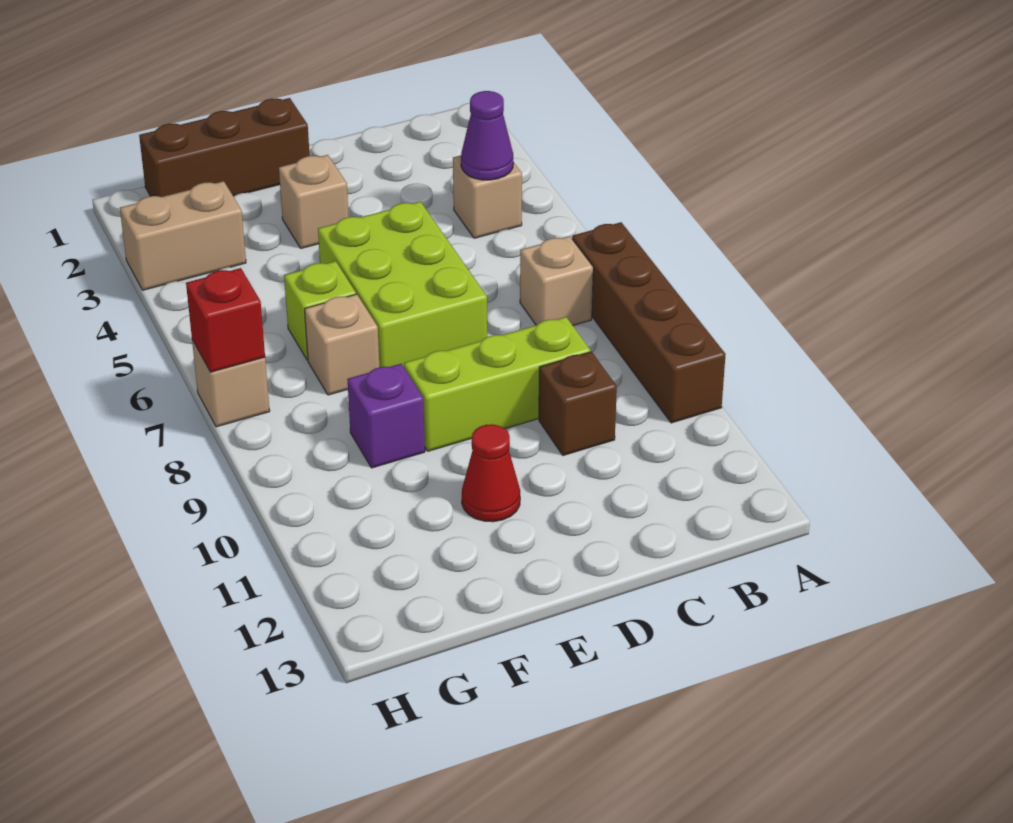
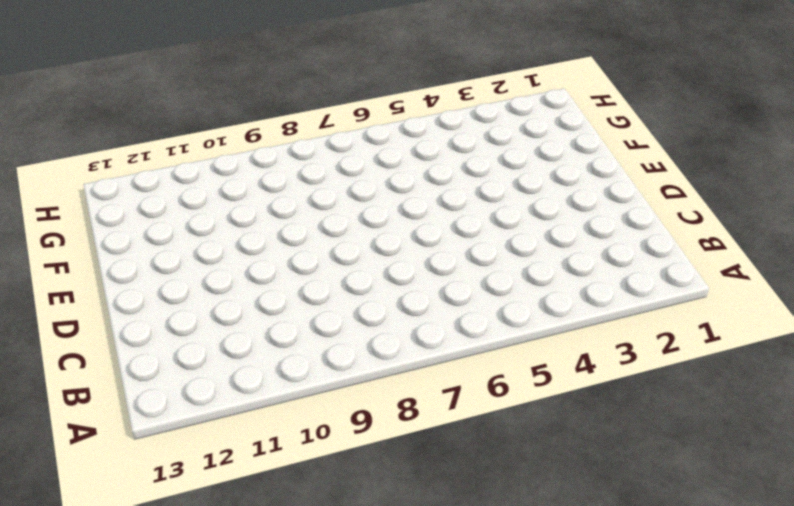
none -> brown 1x4 brick [572,222,726,423]
none -> tan 1x1 brick [453,155,522,238]
none -> tan 1x1 brick [520,236,593,325]

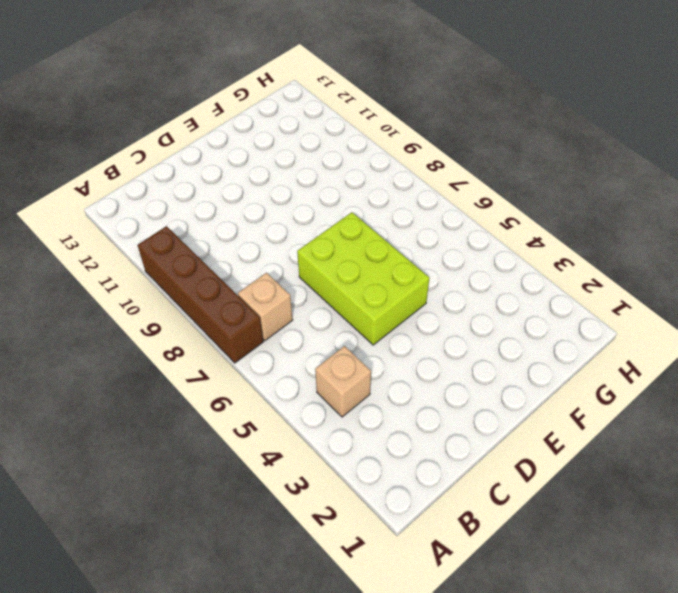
none -> lime 1x3 brick [404,317,591,451]
none -> brown 1x1 brick [539,352,617,455]
none -> brown 1x3 brick [139,98,310,197]

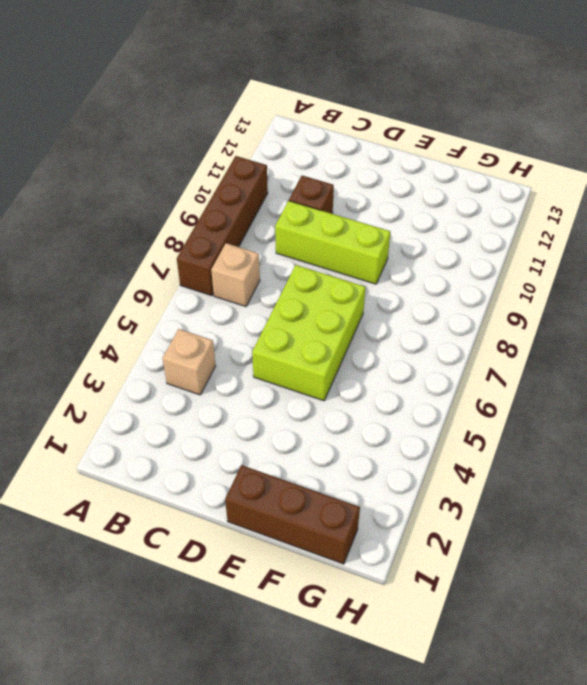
none -> tan 1x1 brick [279,155,349,248]
none -> red 1x1 cone [462,424,520,522]
none -> lime 1x1 brick [284,261,356,360]

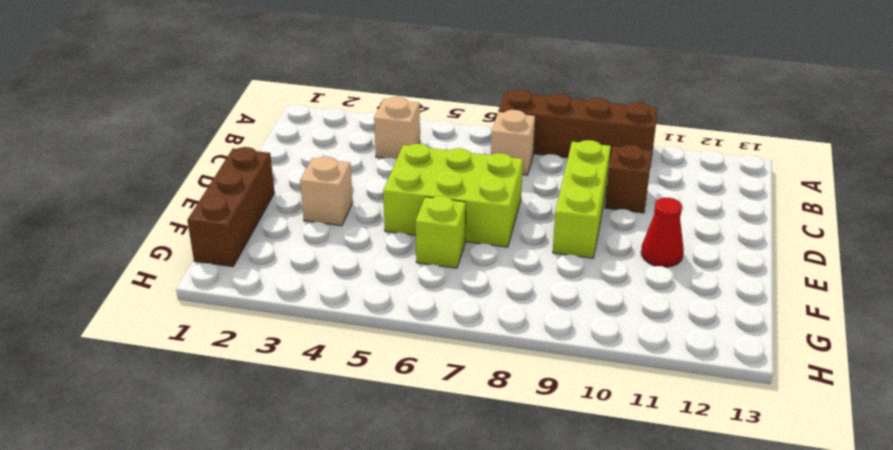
none -> tan 1x1 brick [305,294,379,395]
none -> purple 1x1 brick [347,364,425,468]
none -> tan 1x2 brick [120,181,246,290]

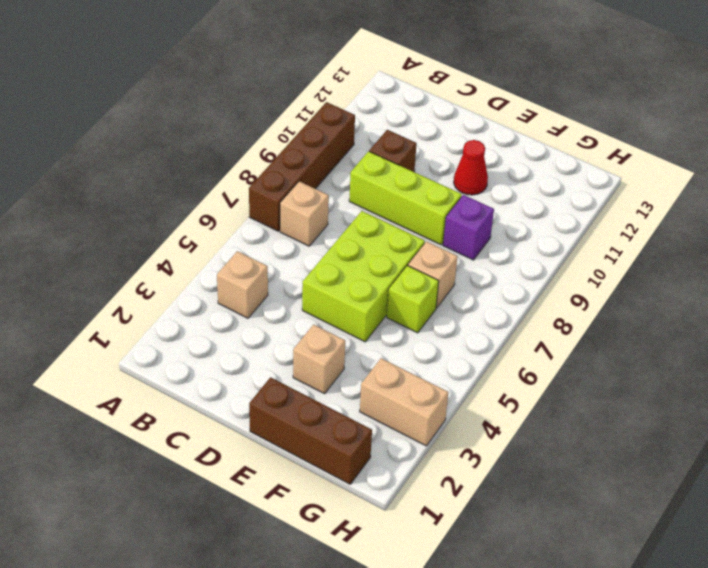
none -> tan 1x1 brick [192,340,270,427]
none -> purple 1x1 cone [461,91,513,180]
none -> red 1x1 brick [186,268,265,372]

